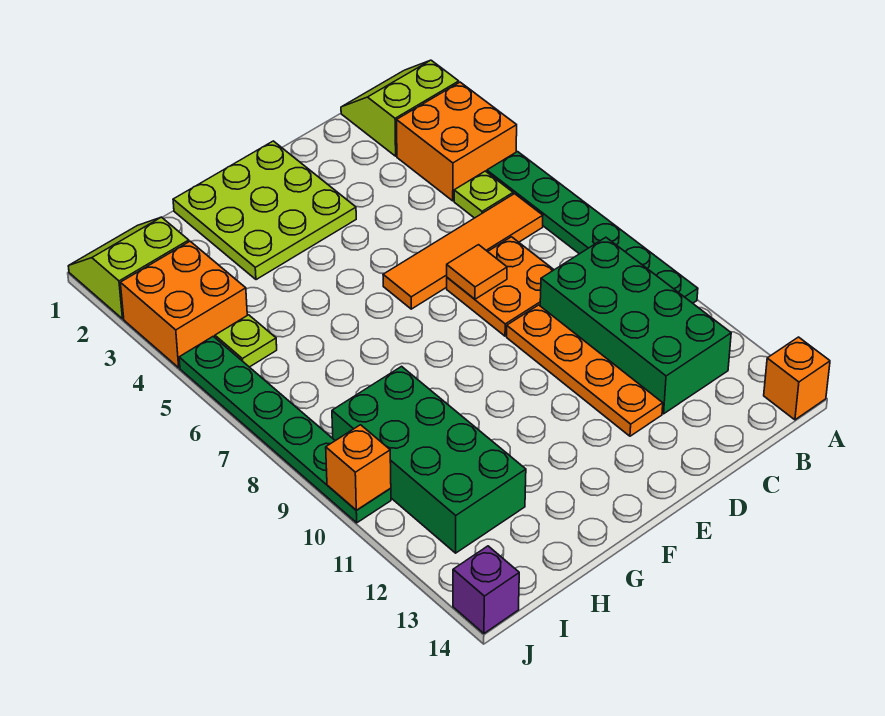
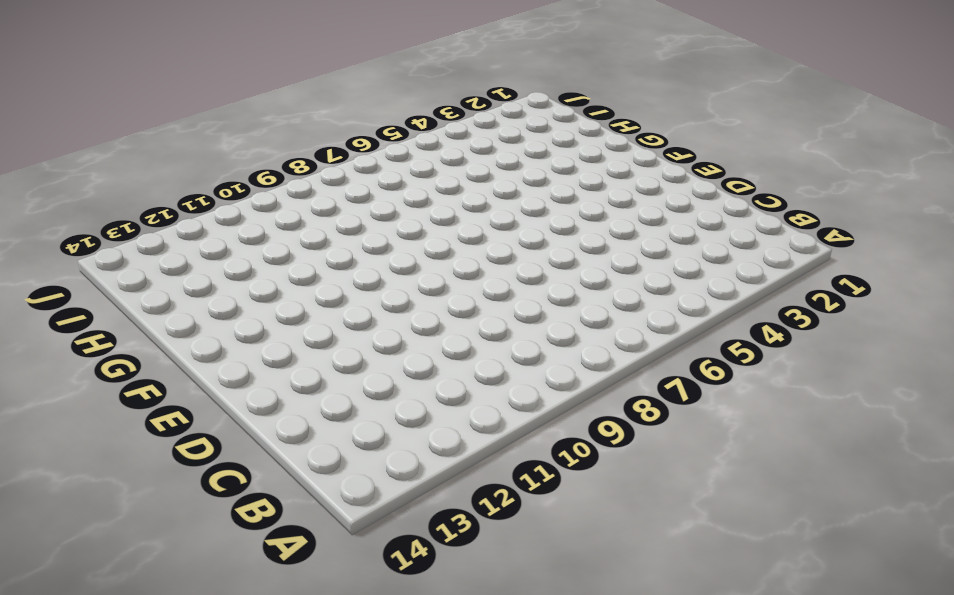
none -> lime 2x2 slope [341,60,459,156]
none -> orange 2x2 brick [397,82,517,201]
none -> green 1x6 plate [487,152,698,303]

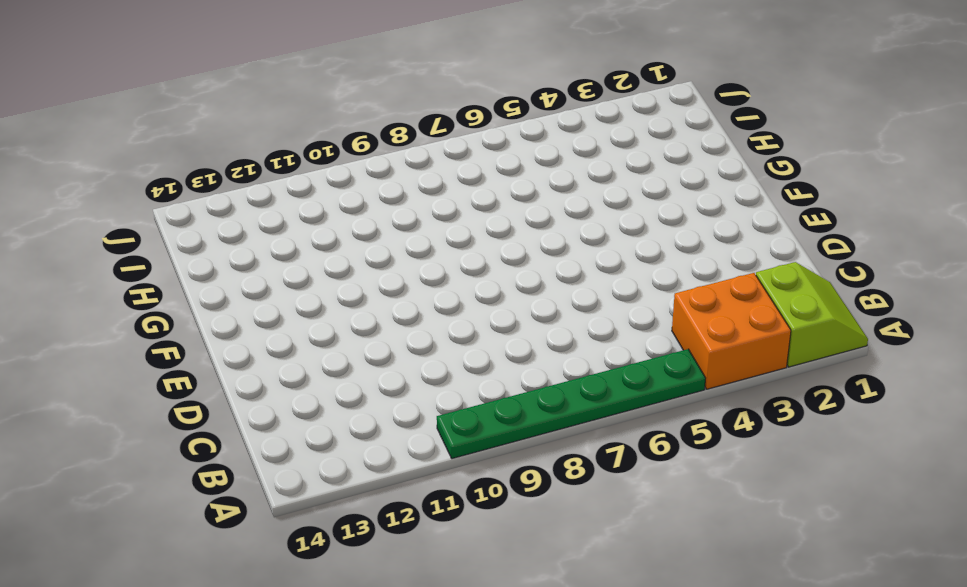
none -> orange 1x1 brick [764,337,830,420]
none -> lime 1x1 plate [454,171,513,218]
none -> orange 1x4 tile [383,194,543,309]

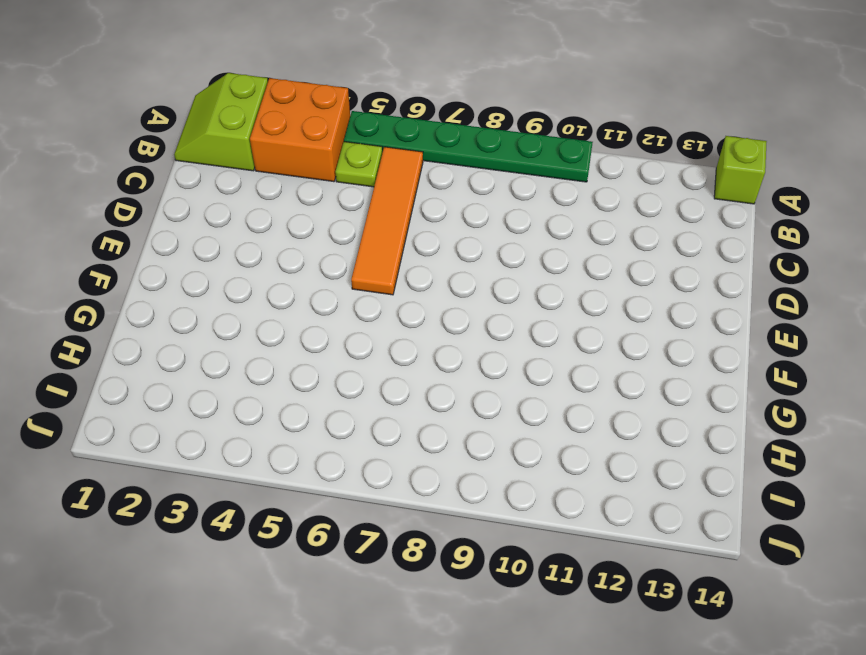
lime 1x1 brick [714,136,767,204] -> orange 1x1 brick [764,337,830,420]
none -> green 2x4 brick [540,237,731,414]
none -> orange 2x2 plate [447,237,554,336]
none -> orange 1x4 plate [507,305,663,436]

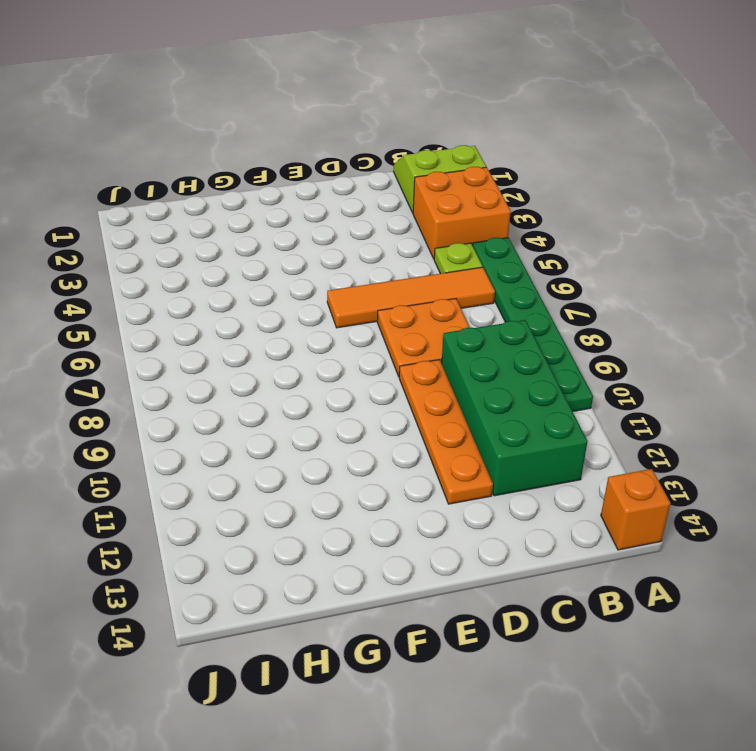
none -> lime 3x3 plate [173,141,356,280]
none -> green 2x4 brick [332,366,526,553]
none -> lime 2x2 slope [68,217,189,319]

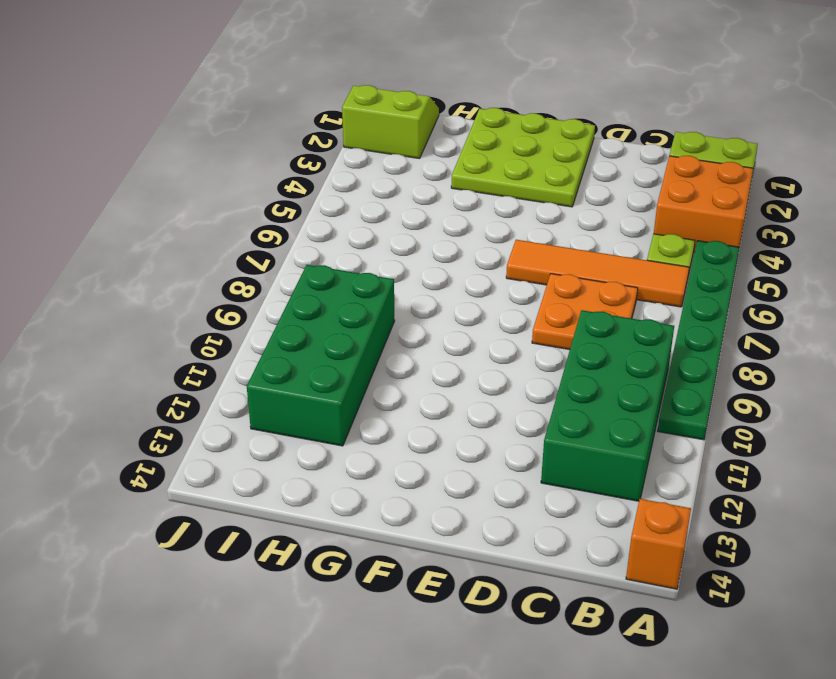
none -> orange 1x4 plate [507,305,663,436]
none -> orange 2x2 brick [120,241,247,368]
none -> lime 1x1 plate [215,315,277,367]

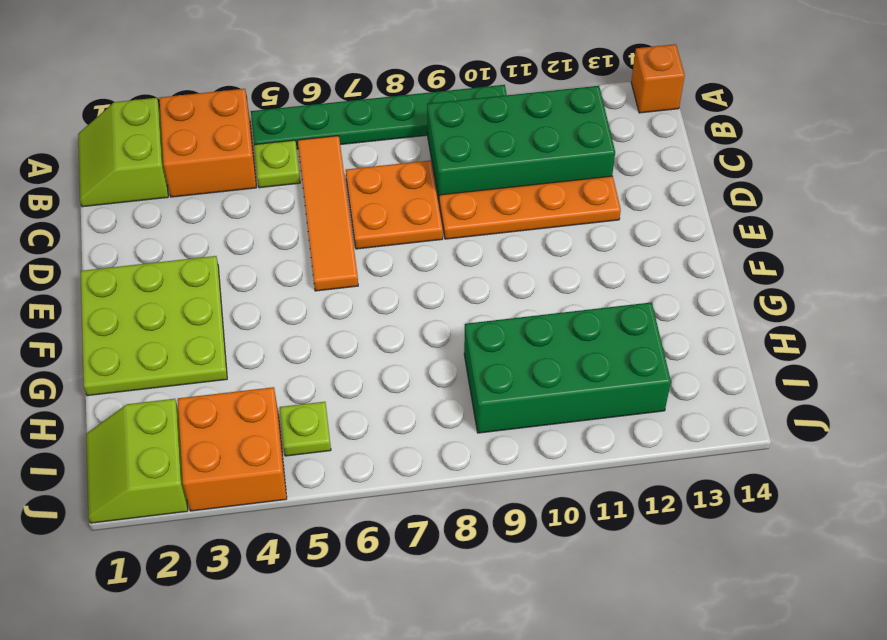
none -> green 1x6 plate [179,336,391,523]
none -> purple 1x1 brick [453,546,519,633]
none -> orange 1x1 tile [447,245,507,299]

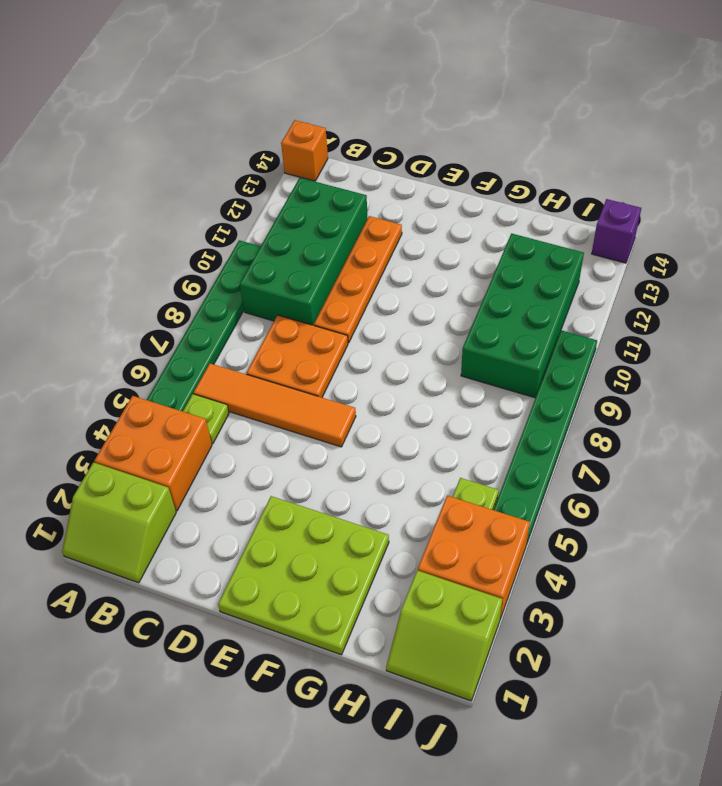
none -> orange 1x1 tile [447,245,507,299]
none -> orange 1x1 brick [326,425,391,510]

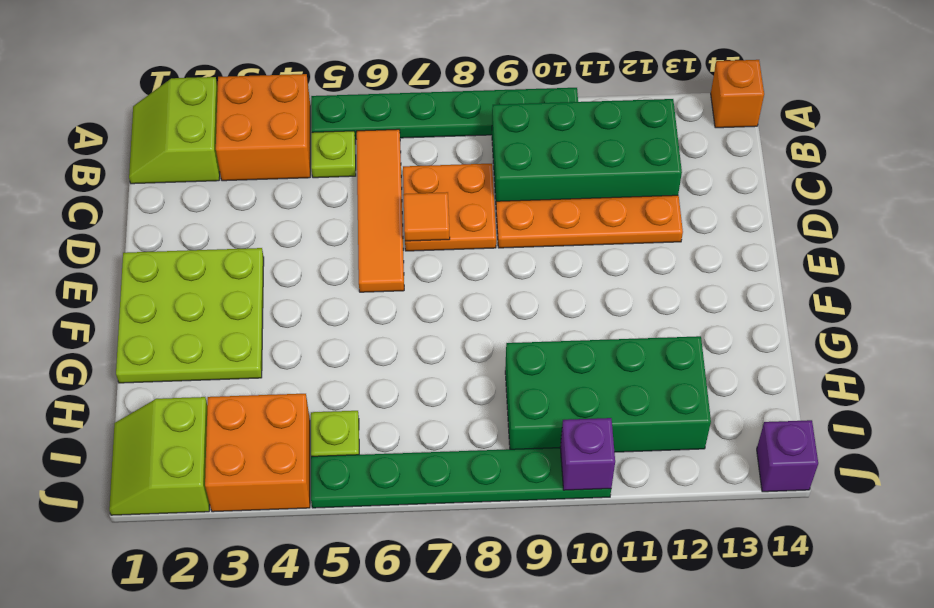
purple 1x1 brick [560,418,615,490] -> orange 1x1 brick [326,425,391,510]

